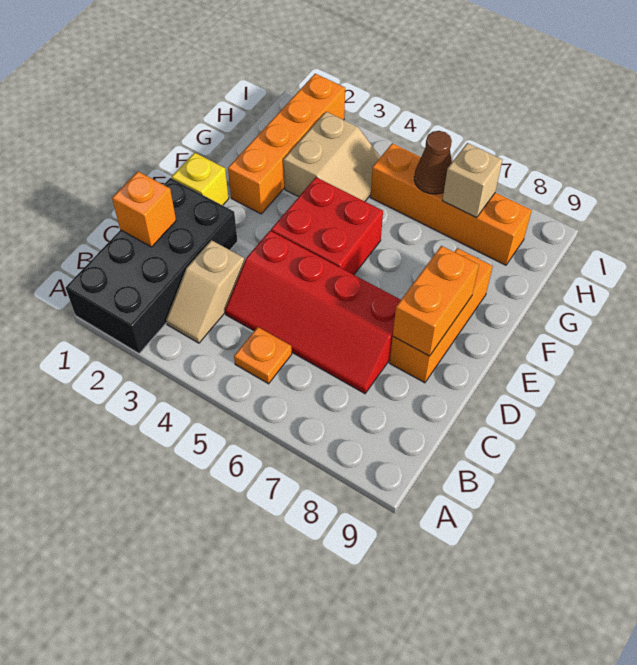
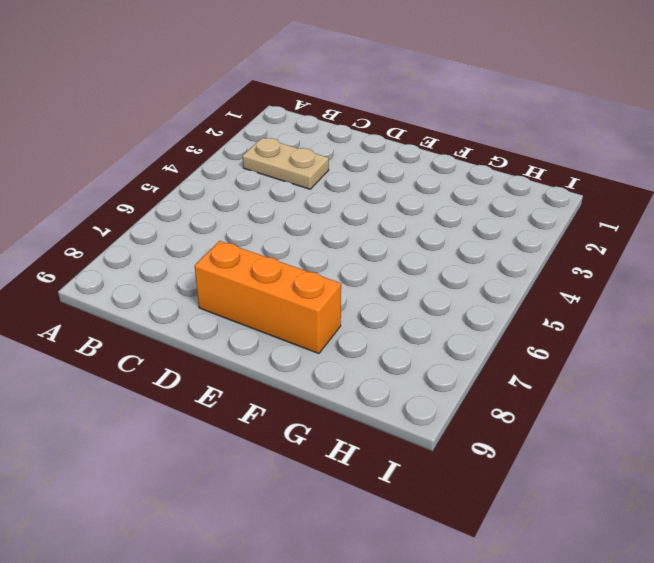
tan 1x2 plate [243,138,329,189] -> tan 1x2 slope [166,240,244,343]
none -> black 2x4 brick [66,178,238,354]
none -> orange 1x1 plate [234,327,292,384]
none -> red 2x4 slope [225,231,401,393]

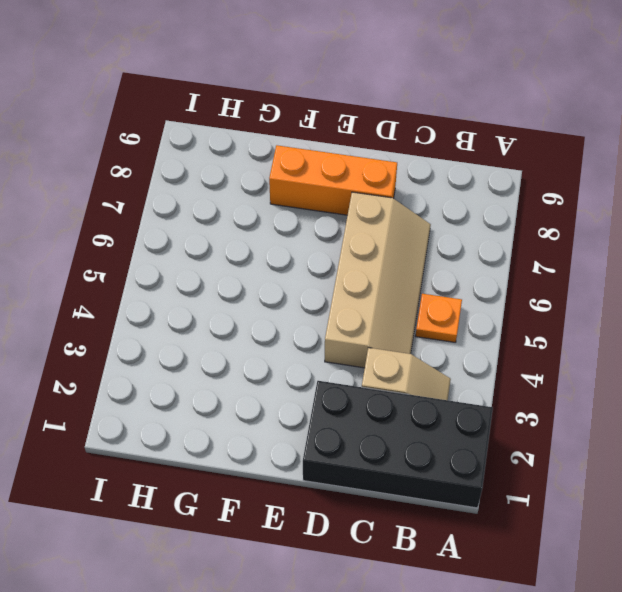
tan 2x4 slope [325,192,431,368] -> red 2x4 slope [225,231,401,393]
none -> yellow 1x1 brick [172,153,229,205]
none -> red 2x2 brick [271,177,383,275]
none -> orange 1x4 brick [228,74,345,214]

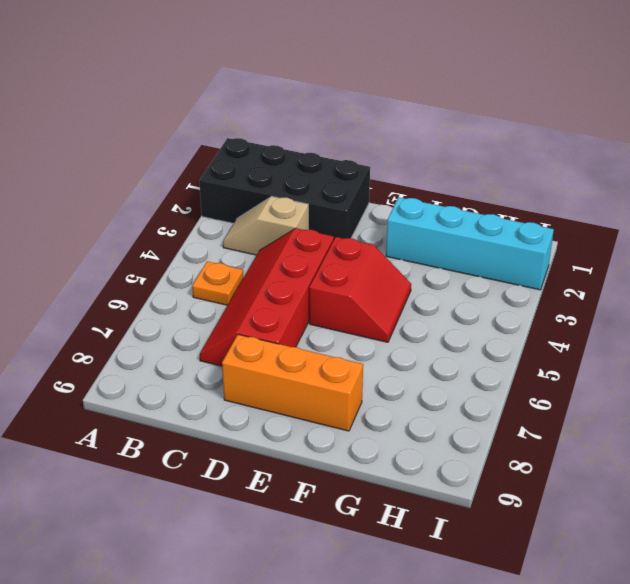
red 2x2 slope [309,237,411,342] -> red 2x2 brick [271,177,383,275]
cyan 1x4 brick [386,197,554,290] -> orange 1x4 brick [228,74,345,214]
none -> yellow 1x1 brick [172,153,229,205]
none -> tan 2x2 slope [284,112,380,201]
none -> orange 1x4 brick [370,143,532,265]

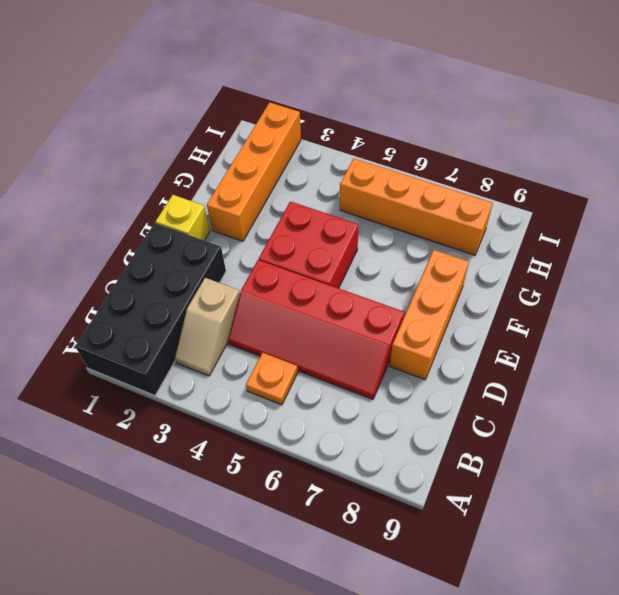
none -> tan 2x2 slope [284,112,380,201]
none -> orange 1x1 brick [112,172,176,247]
none -> orange 1x2 brick [393,246,479,356]

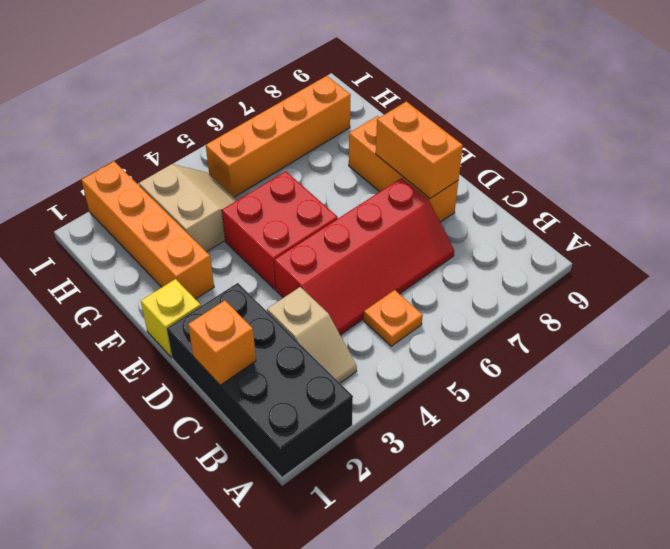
none -> brown 1x1 cone [414,131,452,194]
none -> tan 1x1 brick [442,143,502,218]

